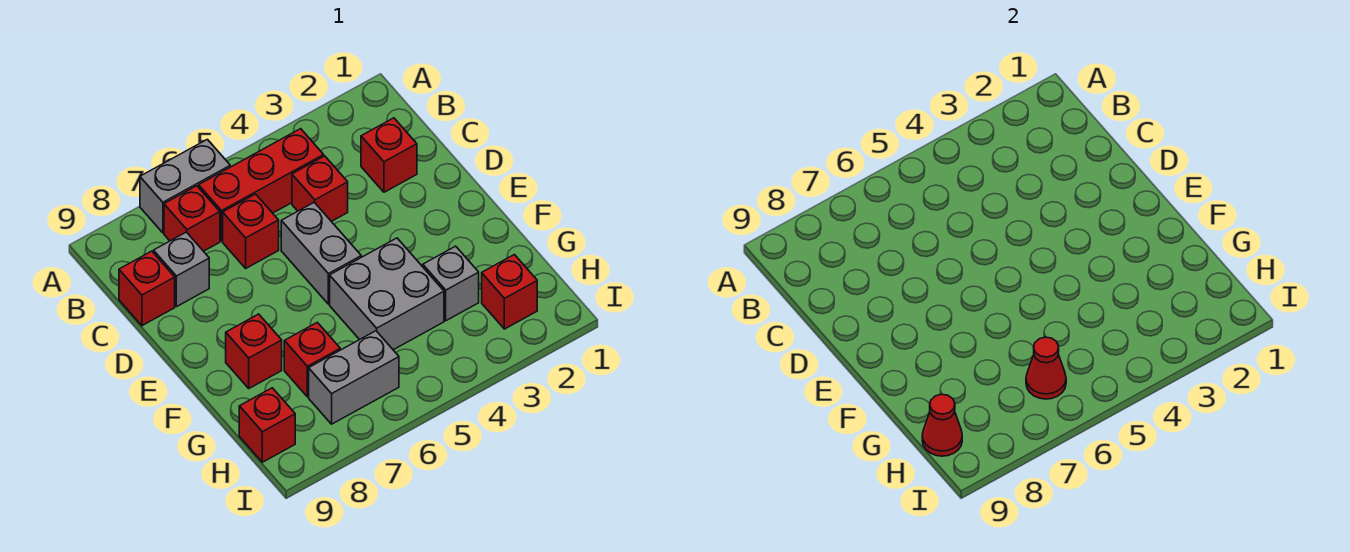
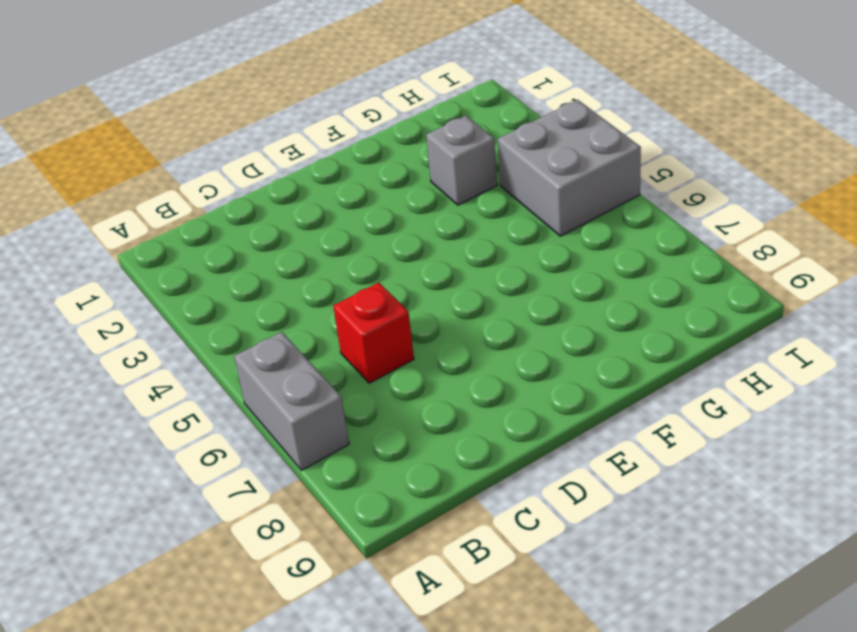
grey 2x2 brick [498,100,641,236] -> grey 2x2 brick moved to [330,238,444,350]
none -> red 1x3 brick [199,129,324,241]
none -> red 1x1 brick [164,186,220,251]
none -> red 1x1 brick [361,118,417,192]

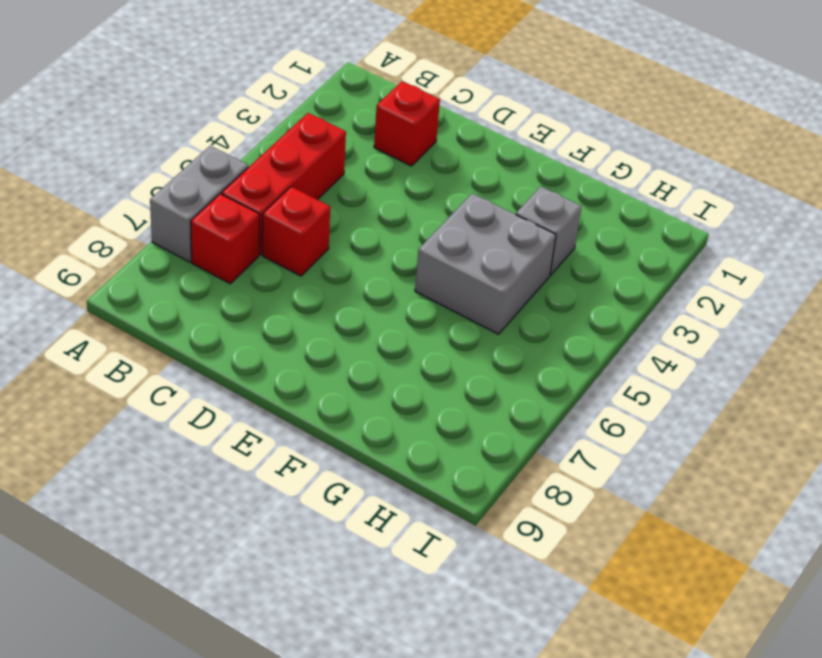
none -> red 1x1 brick [292,156,348,221]
none -> grey 1x1 brick [154,232,209,307]
none -> red 1x1 brick [119,251,175,326]

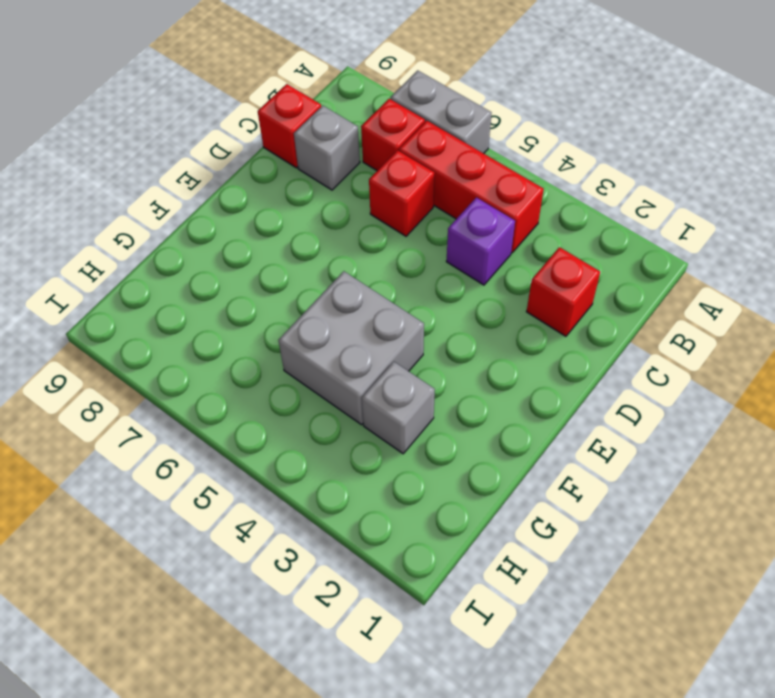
purple 1x1 brick [446,197,515,285] -> red 1x1 brick [292,156,348,221]
none -> grey 1x2 brick [281,202,361,304]
none -> red 1x1 brick [226,314,282,388]
none -> red 1x1 brick [284,322,340,397]

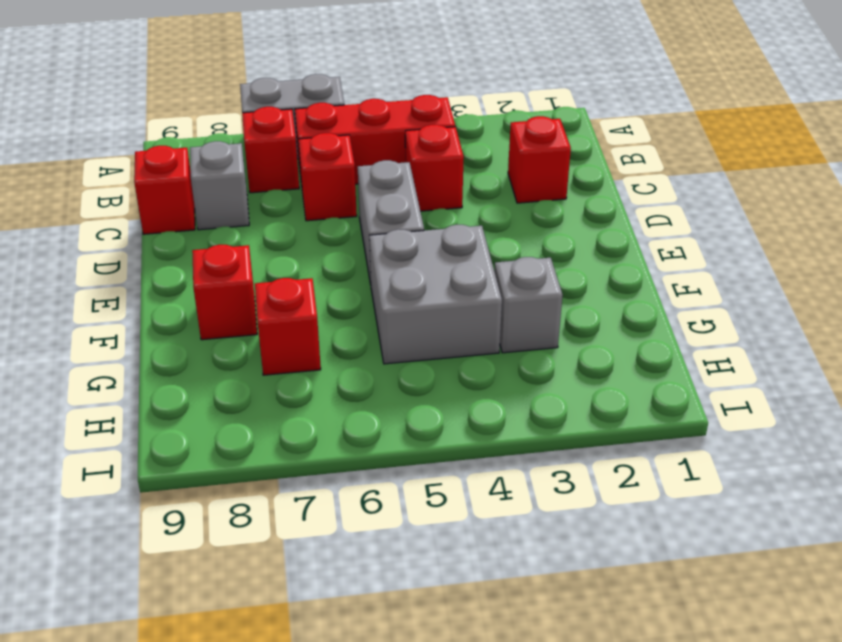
none -> red 1x1 brick [482,255,537,329]
none -> grey 1x2 brick [309,331,399,424]
none -> red 1x1 brick [239,388,295,462]

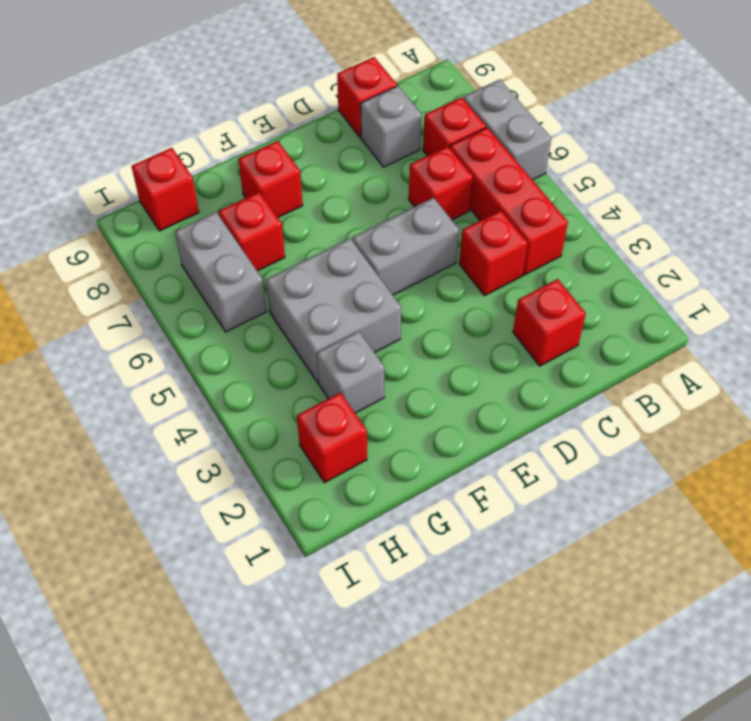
none -> red 1x1 cone [1026,337,1066,399]
none -> red 1x1 cone [922,394,962,456]

